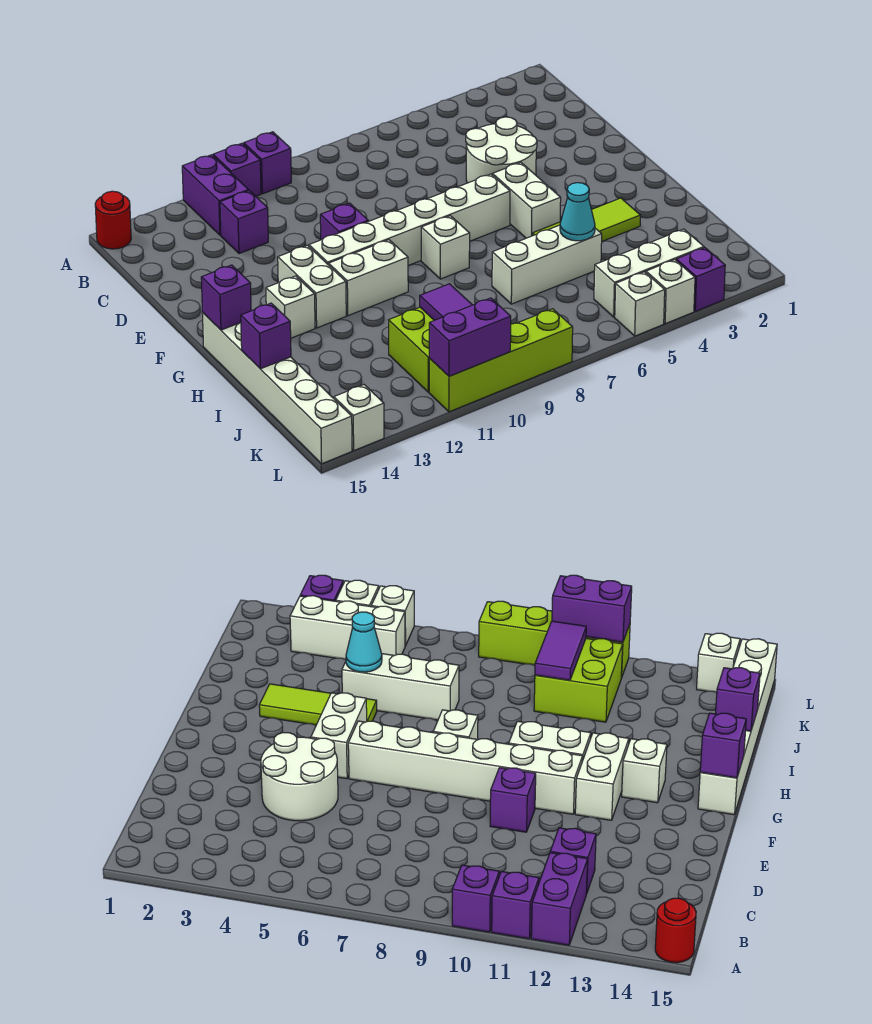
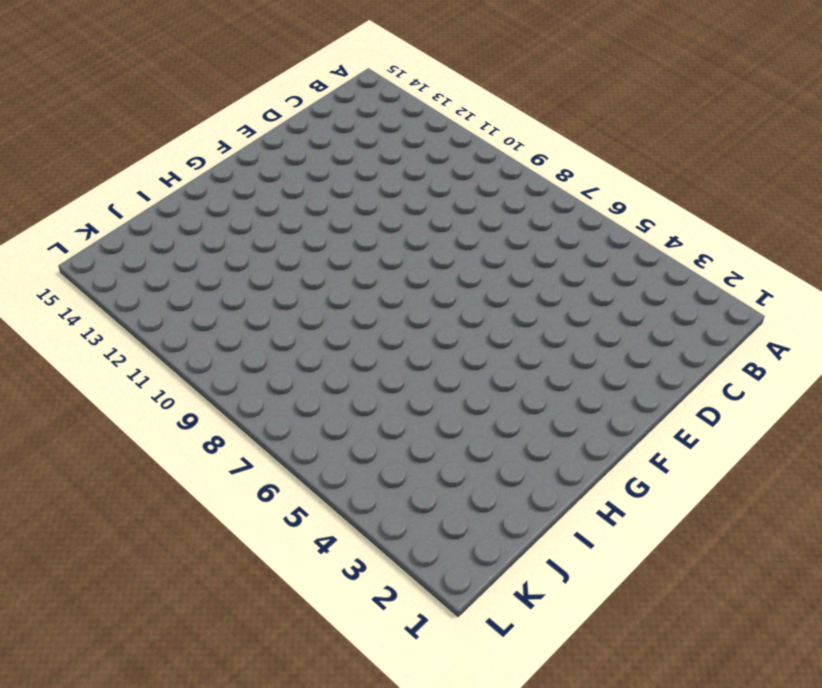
none -> purple 1x1 brick [244,132,291,194]
none -> purple 1x1 brick [213,143,261,196]
none -> purple 1x2 brick [182,155,249,235]

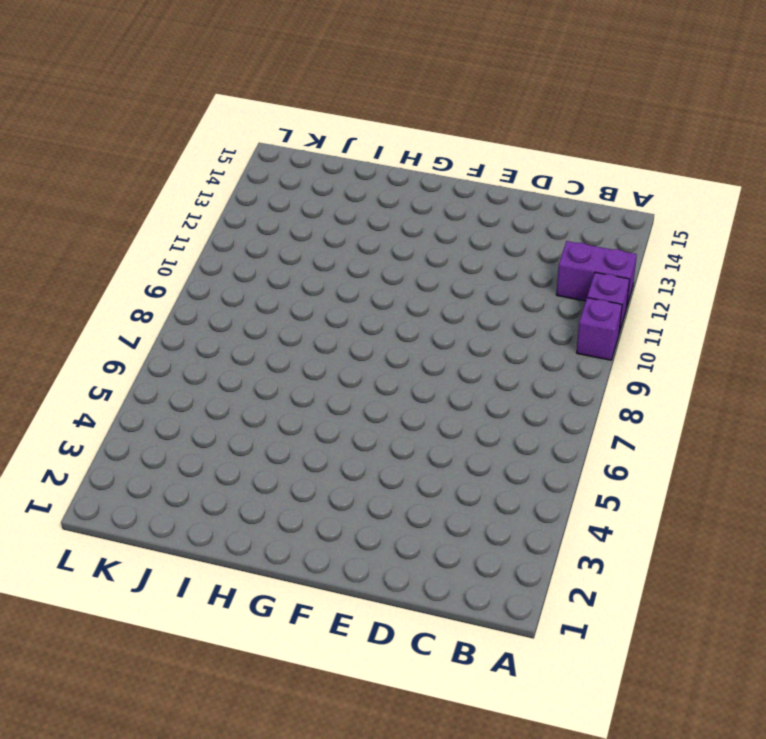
none -> red 1x1 round brick [95,191,131,249]
none -> purple 1x1 brick [220,191,268,254]
none -> white 2x2 round brick [466,117,537,183]

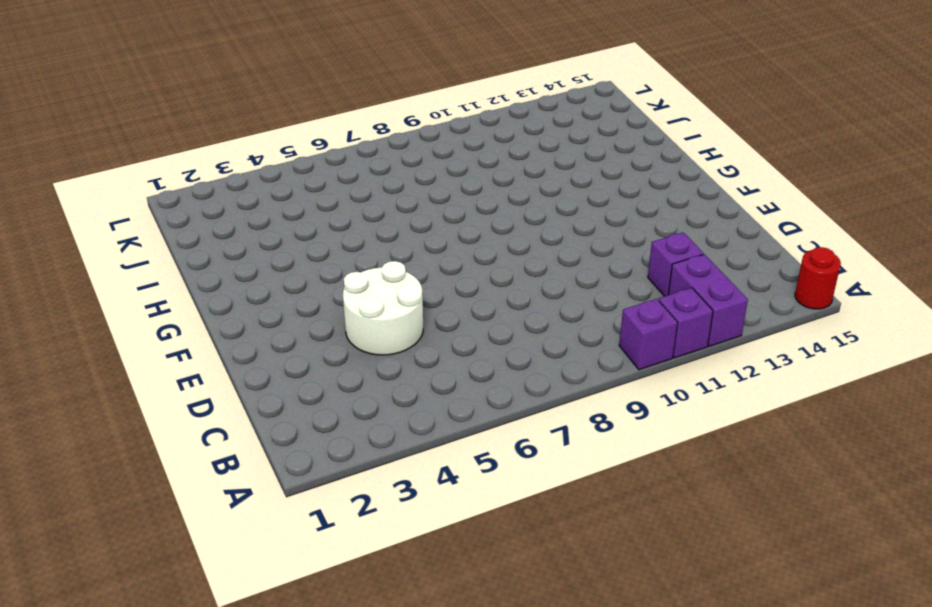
none -> purple 1x1 brick [320,203,368,240]
none -> white 1x2 brick [492,163,561,238]
none -> white 1x6 brick [309,174,510,266]

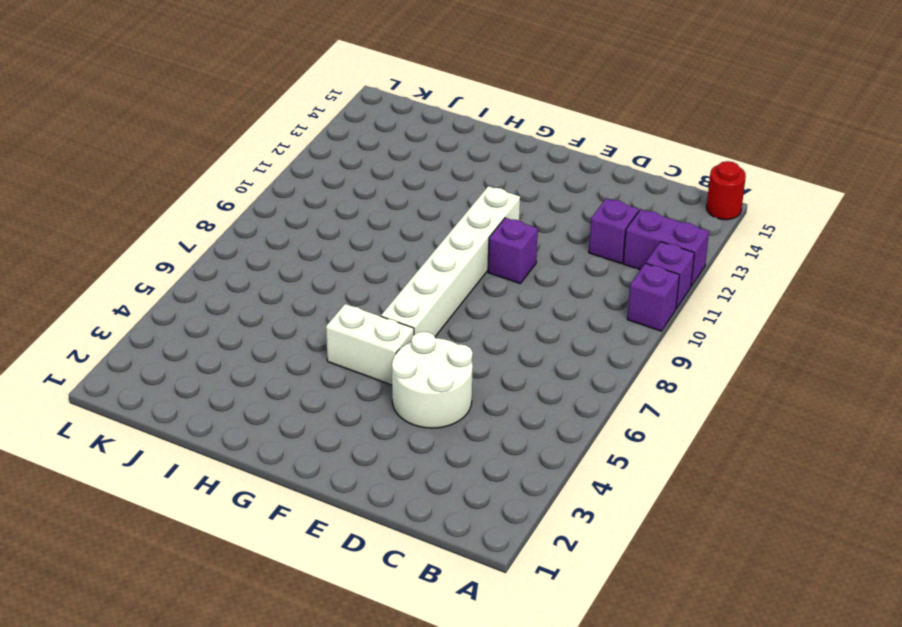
none -> white 1x2 brick [278,245,346,328]
none -> white 1x1 brick [421,216,470,279]
none -> white 1x2 brick [329,240,408,316]

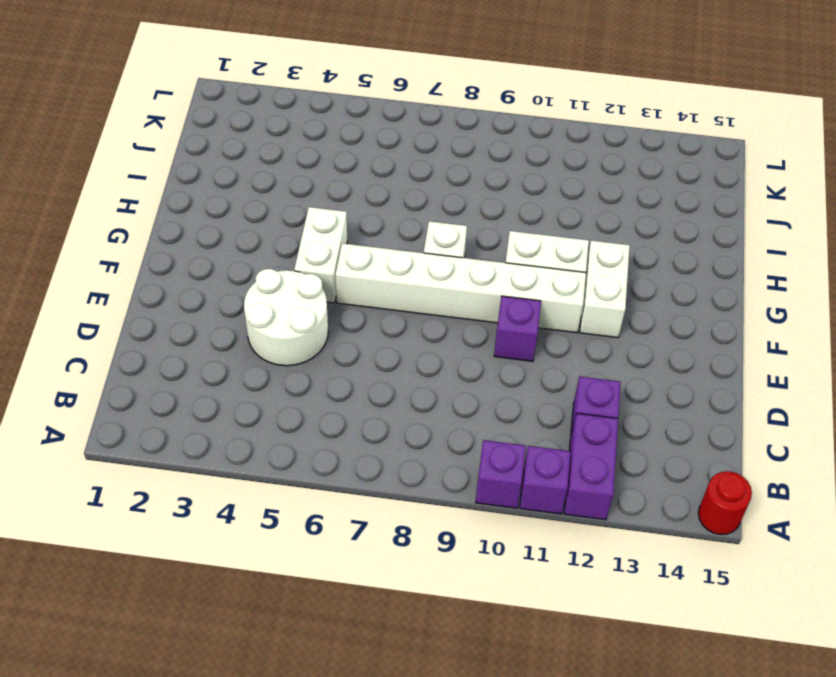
none -> white 1x1 brick [266,276,315,338]
none -> white 1x6 brick [203,313,352,464]
none -> lime 1x3 tile [533,198,640,241]

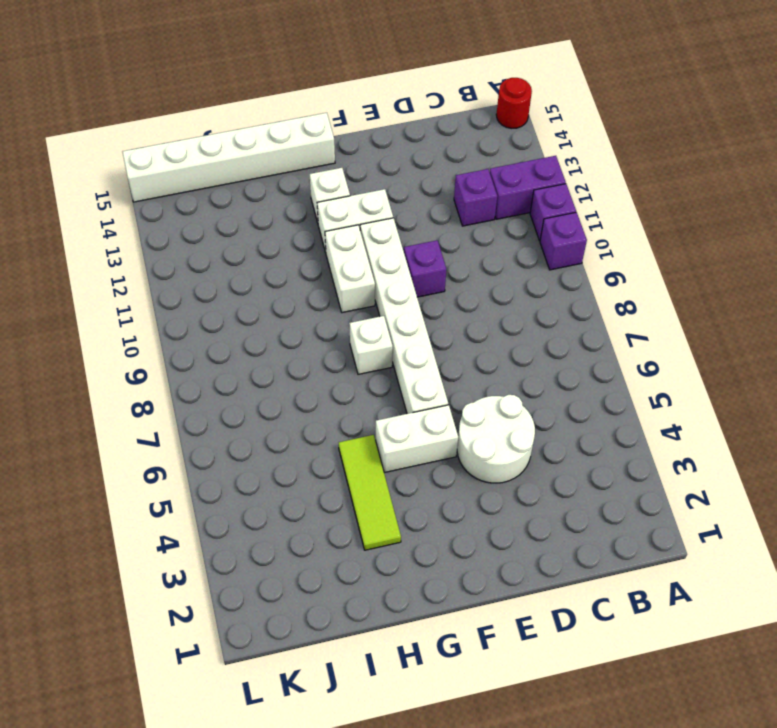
none -> white 1x3 brick [492,225,602,304]
none -> lime 2x2 brick [389,307,434,392]
none -> white 1x3 brick [594,229,704,317]

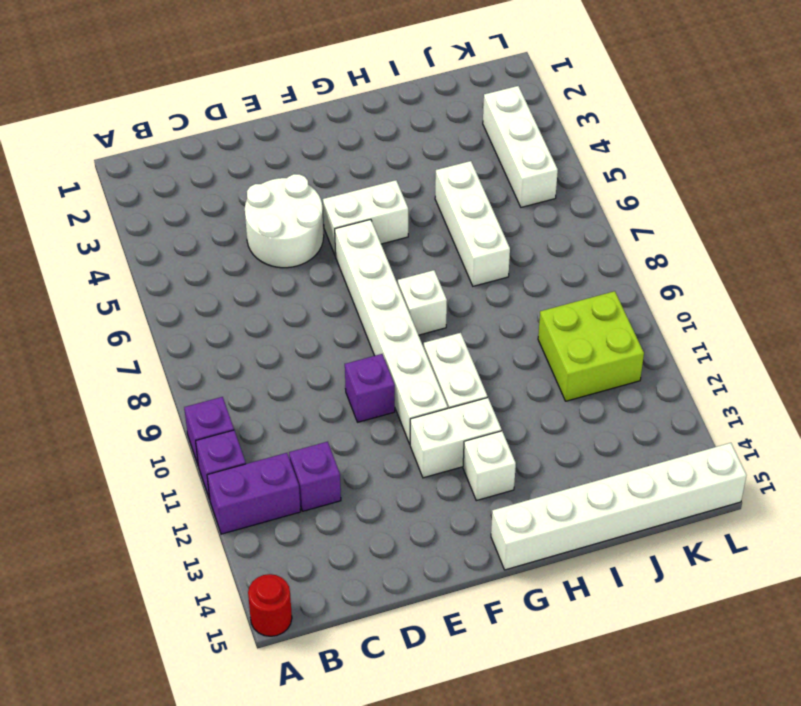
none -> lime 1x3 tile [533,198,640,241]
none -> purple 1x1 brick [676,248,725,311]
none -> white 1x1 brick [646,260,695,324]

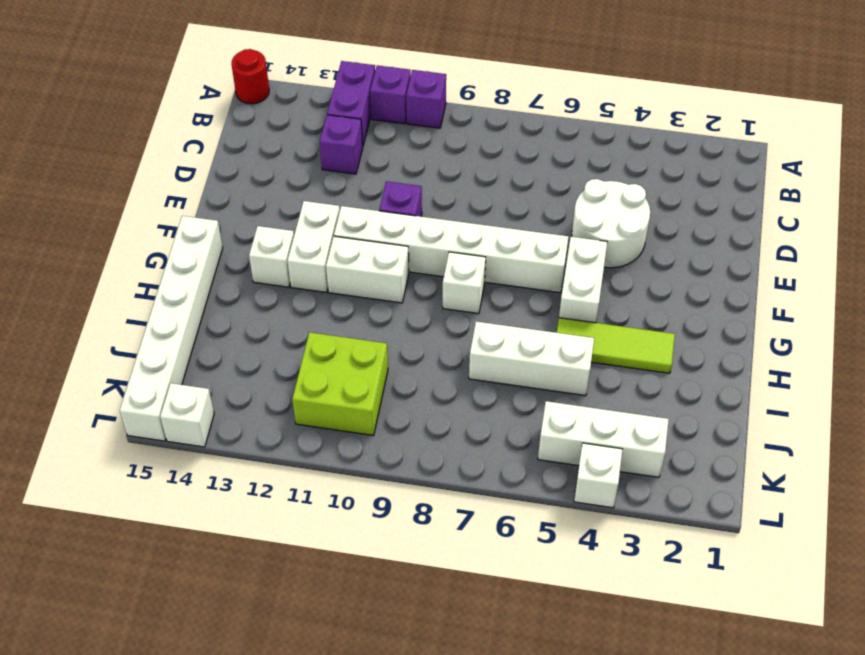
none -> purple 1x1 brick [676,248,725,311]
none -> white 1x1 brick [615,272,665,336]
none -> lime 1x4 brick [429,309,573,412]

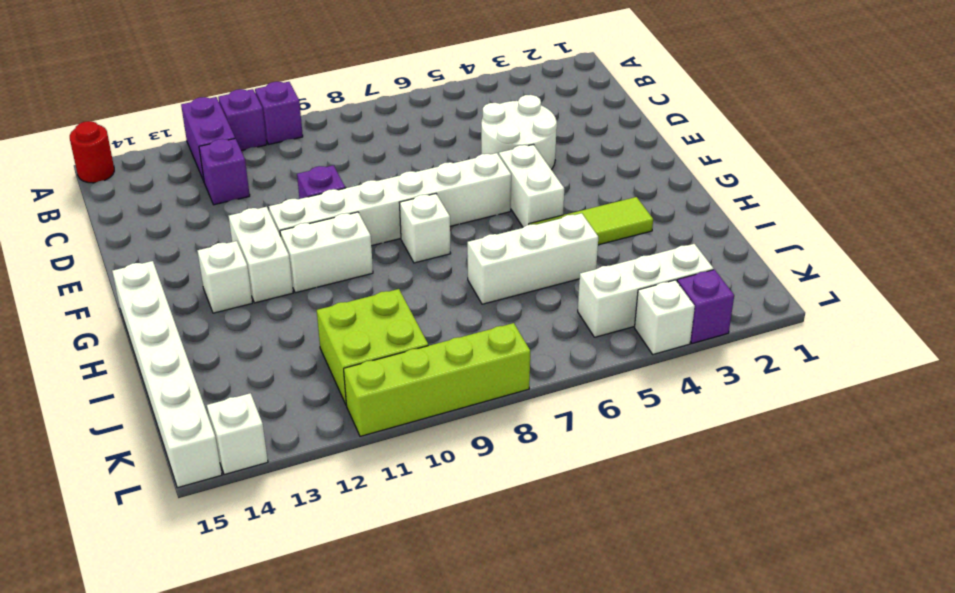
none -> white 1x1 brick [615,272,665,336]
none -> purple 1x1 brick [201,265,251,330]
none -> cyan 1x1 cone [560,183,595,241]

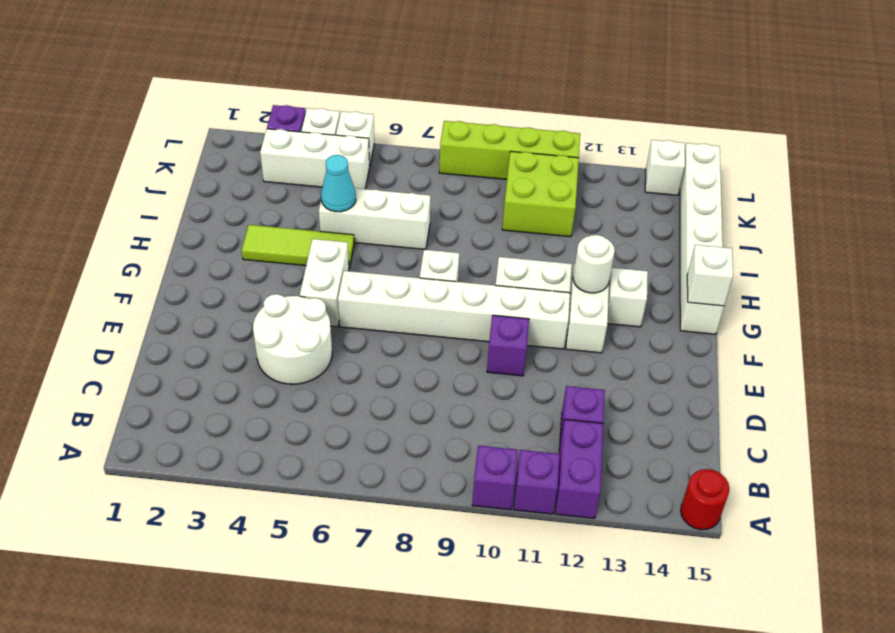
white 1x1 round brick [573,235,615,293] -> none
white 1x1 brick [687,245,733,306] -> purple 1x1 brick [201,265,251,330]
none -> purple 1x1 brick [241,303,291,369]
none -> purple 1x2 tile [420,284,472,320]
none -> purple 1x2 brick [429,298,511,376]

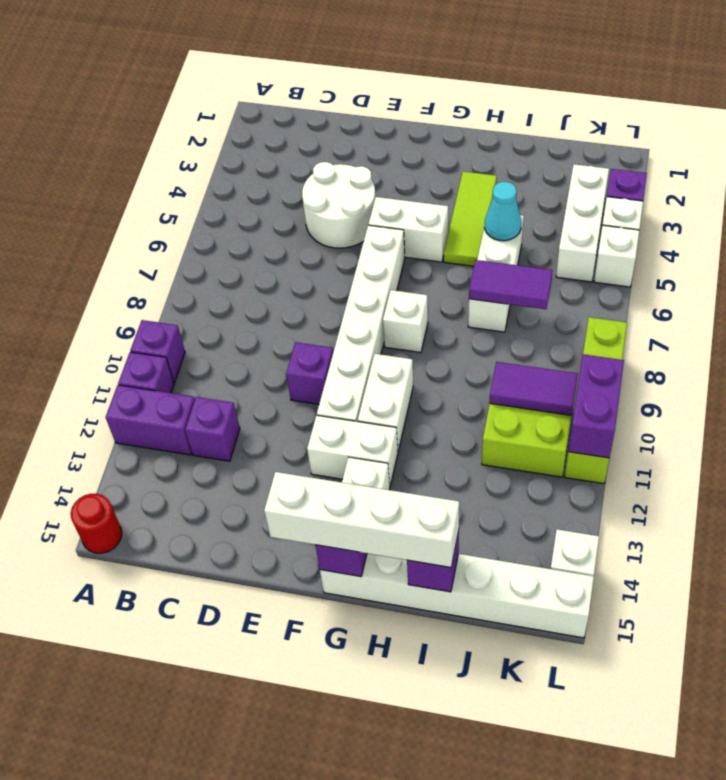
white 1x4 brick [264,472,459,567] -> none
purple 1x2 tile [469,260,553,309] -> none

